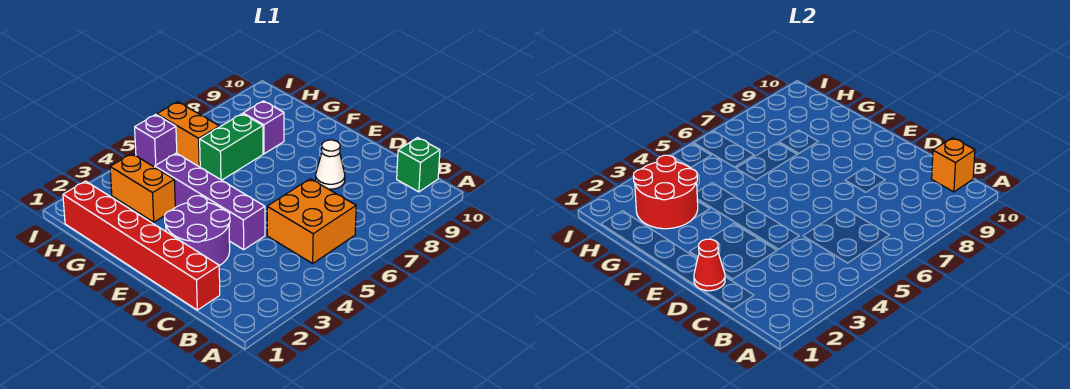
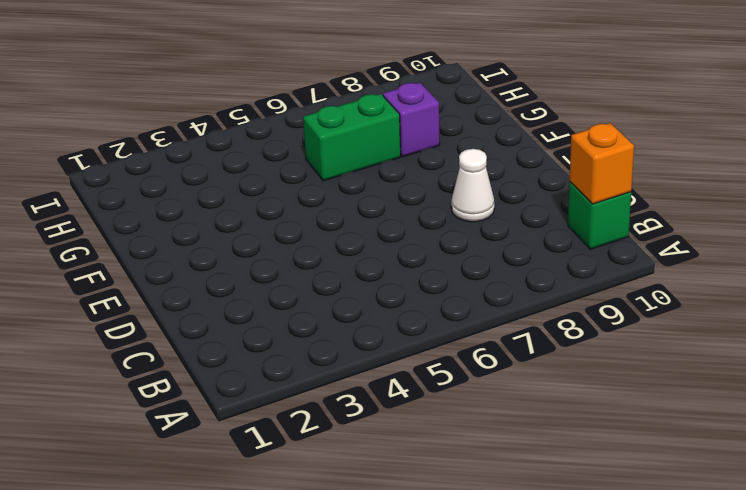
none -> orange 2x2 brick [267,179,356,263]
none -> red 1x6 brick [63,181,220,310]
none -> purple 2x2 round brick [165,196,230,266]

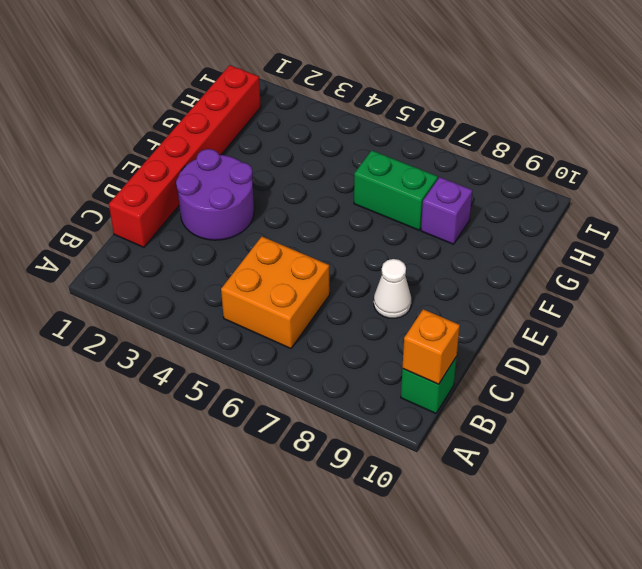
none -> purple 1x4 brick [155,153,265,250]
none -> orange 1x2 brick [110,154,175,222]
none -> orange 1x2 brick [157,102,219,167]

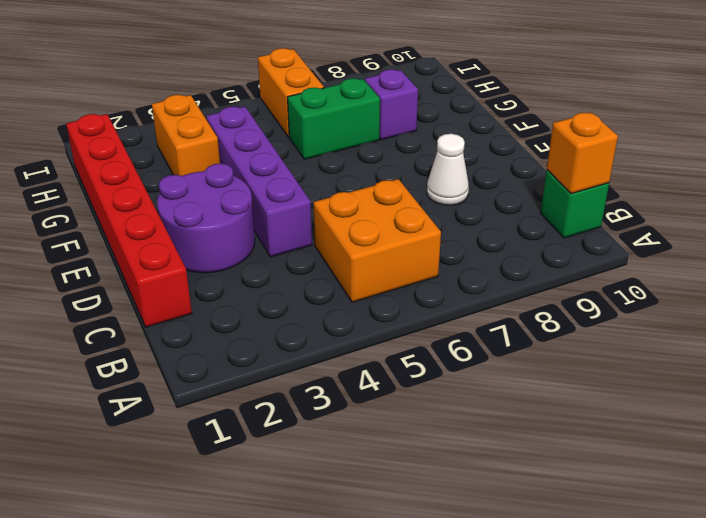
none -> purple 1x1 brick [135,115,177,167]
none -> red 1x1 cone [694,239,725,291]
none -> red 2x2 round brick [633,155,698,229]

